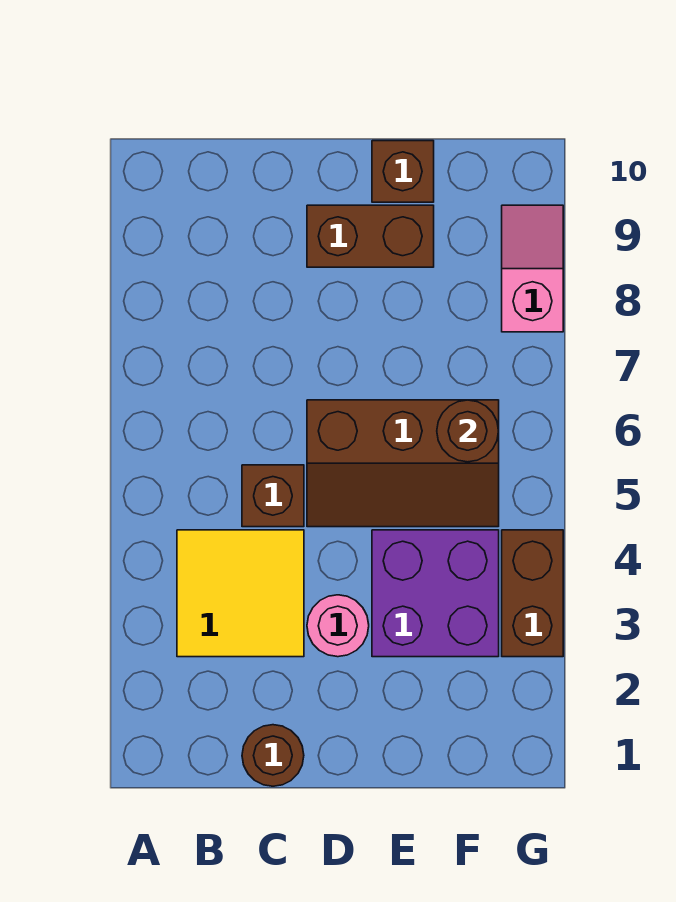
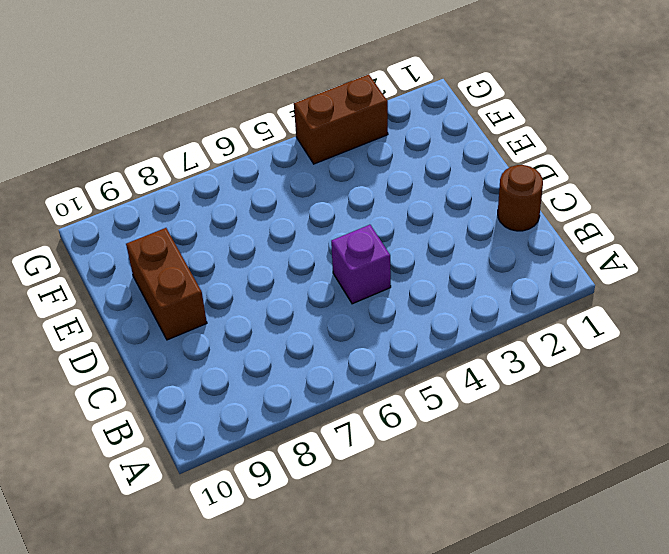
purple 1x1 brick [331,225,391,304] -> brown 1x1 brick [242,465,304,527]
none -> yellow 2x2 tile [177,530,304,657]
none -> pink 1x1 round brick [307,595,369,657]

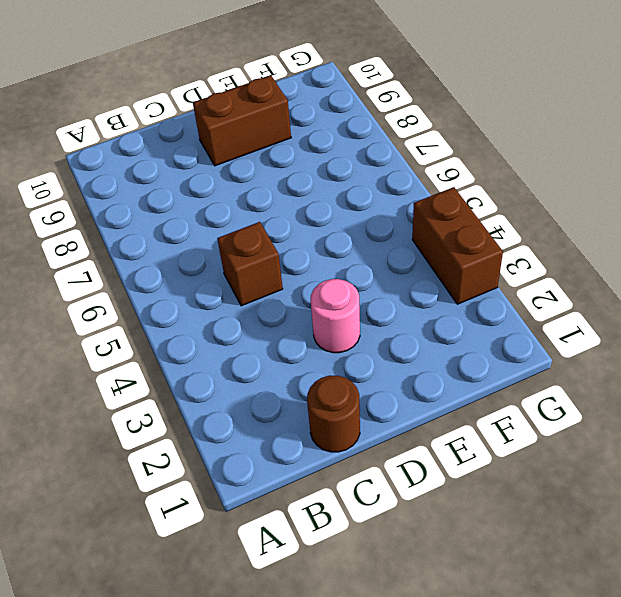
none -> yellow 2x2 tile [177,530,304,657]
none -> brown 2x3 slope [307,400,499,527]

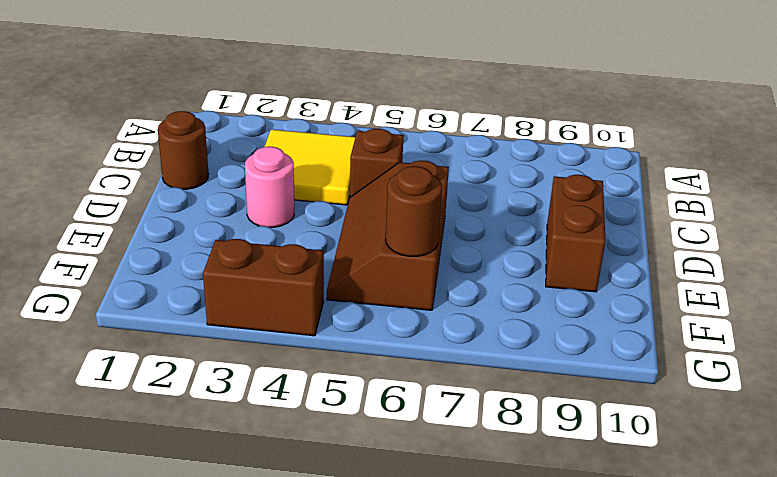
none -> purple 2x2 brick [372,530,499,657]
none -> brown 1x1 brick [372,141,434,202]

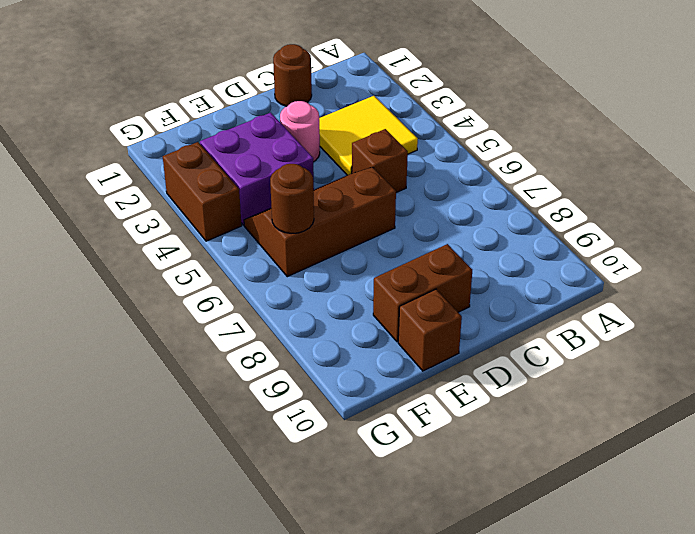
none -> pink 1x2 slope [502,205,563,332]

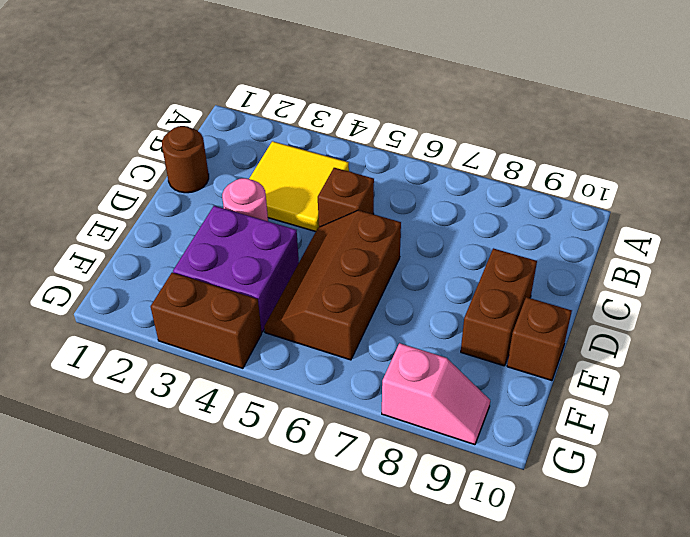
none -> brown 1x1 round brick [437,400,499,462]

